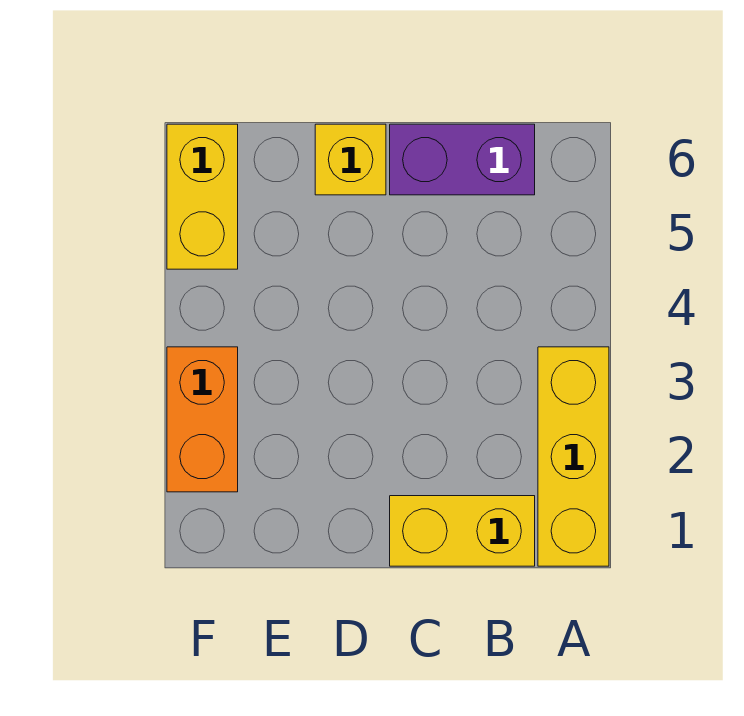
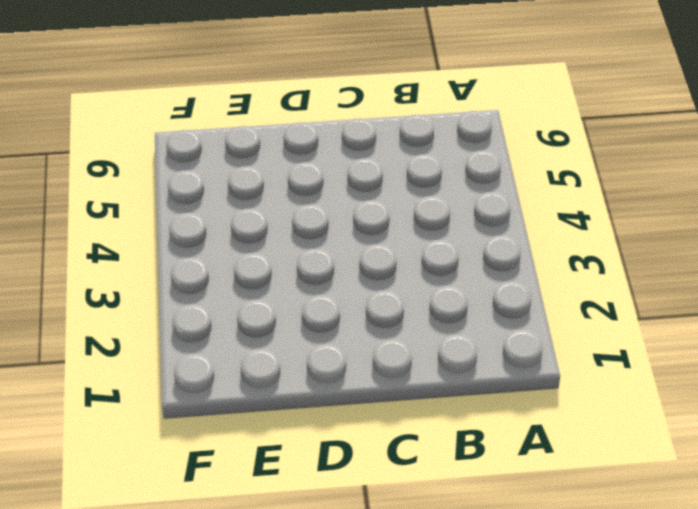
none -> yellow 1x3 brick [538,347,609,566]
none -> yellow 1x2 brick [390,496,535,566]

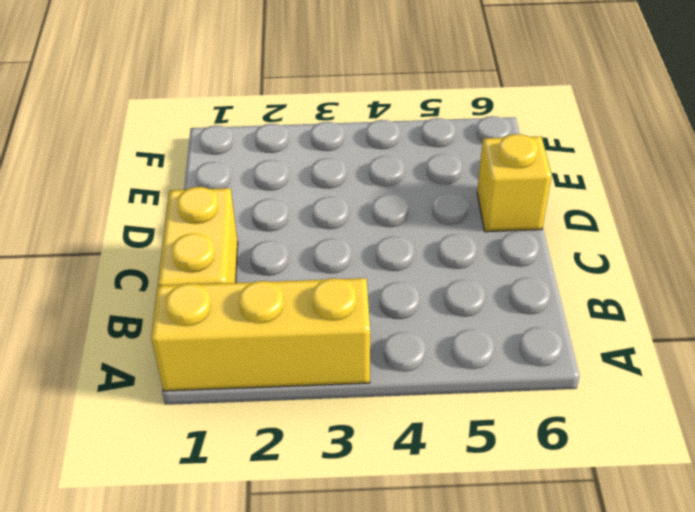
none -> purple 1x2 brick [390,124,535,195]
none -> orange 1x2 brick [167,347,238,492]

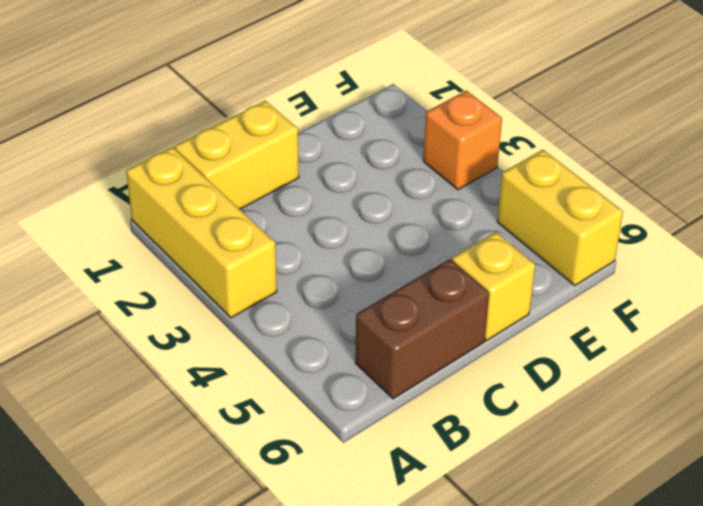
brown 1x2 brick [355,259,489,399] -> purple 1x2 brick [390,124,535,195]
orange 1x1 brick [423,91,502,190] -> orange 1x2 brick [167,347,238,492]

